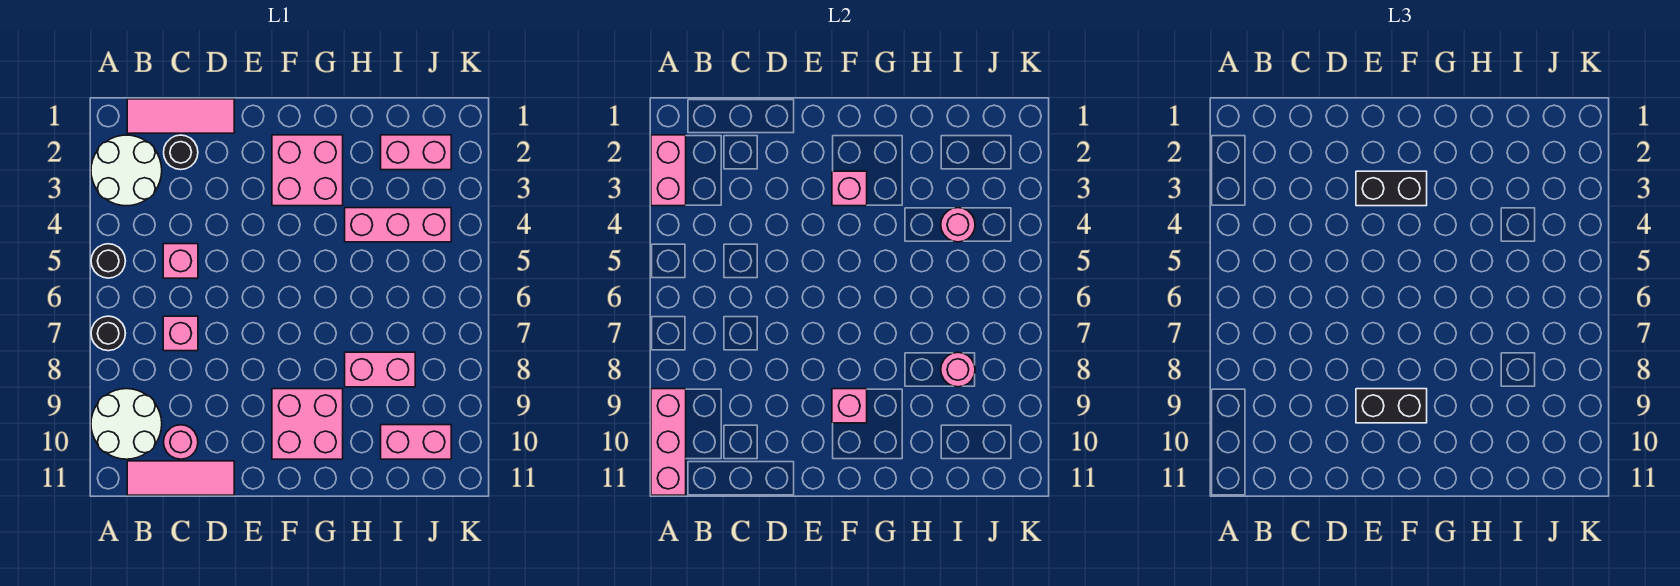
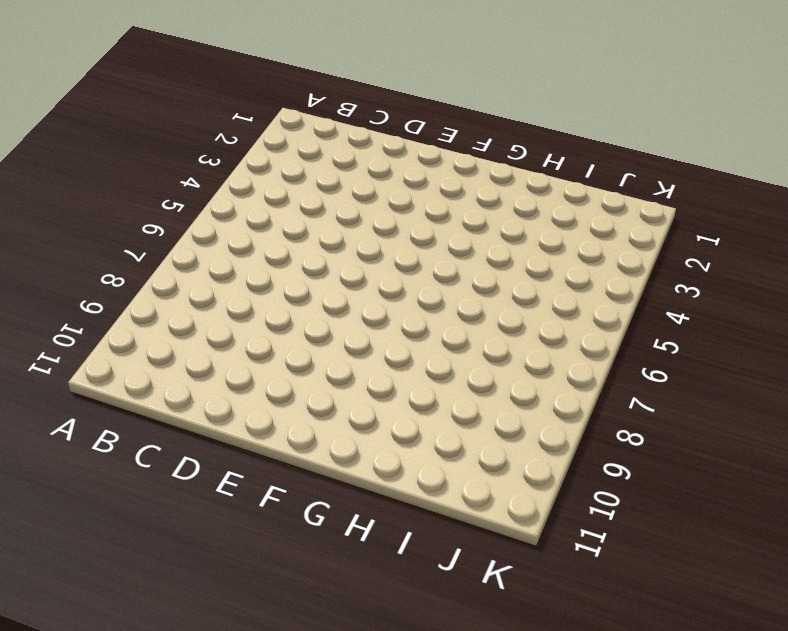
none -> white 2x2 round brick [91,135,162,206]
none -> black 1x1 round brick [91,244,125,278]
none -> black 1x1 round brick [91,316,126,351]

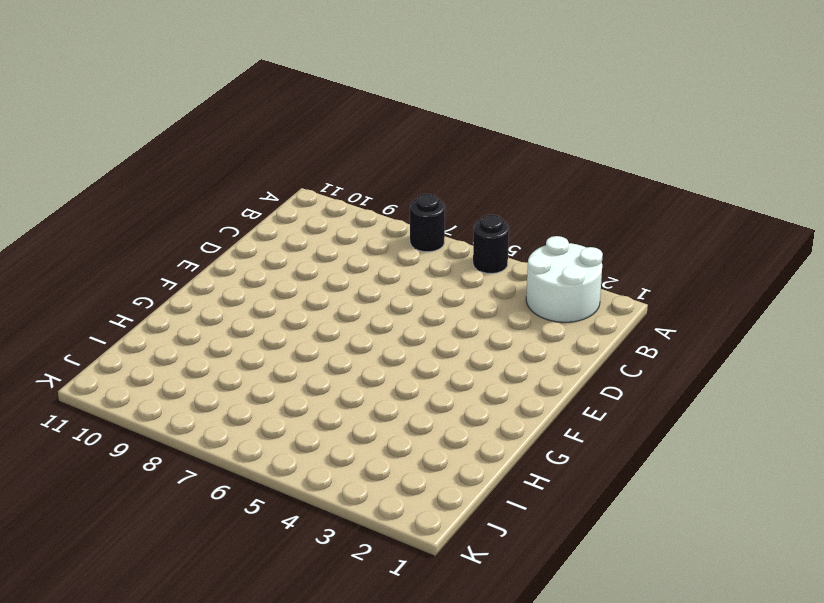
none -> white 2x2 round brick [91,389,162,459]
none -> pink 1x3 tile [127,99,234,133]
none -> pink 1x3 tile [127,461,234,495]

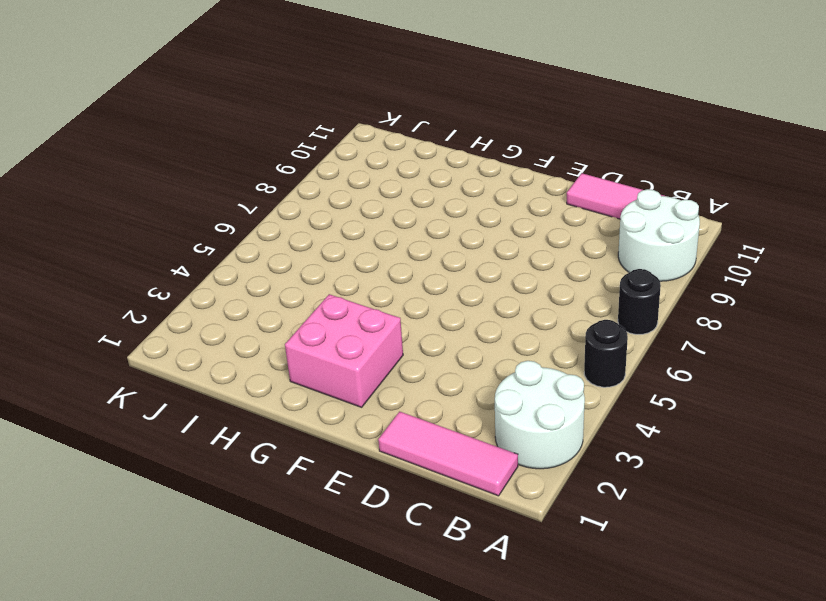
none -> black 1x1 round brick [164,135,198,170]
none -> pink 1x1 brick [163,244,198,278]
none -> pink 1x1 brick [163,316,198,351]

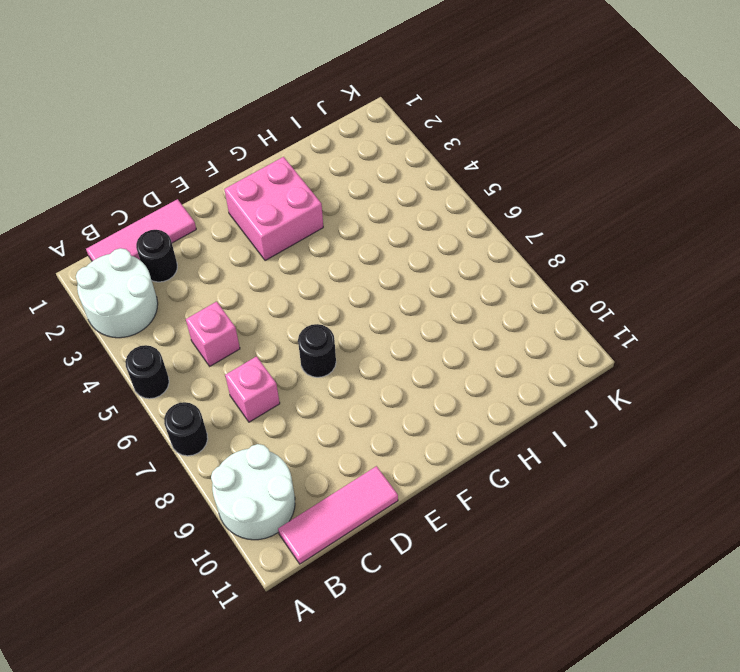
black 1x1 round brick [298,324,336,377] -> none
none -> pink 1x1 round brick [164,425,198,459]
none -> pink 2x2 brick [272,389,343,459]
none -> pink 1x3 brick [345,208,451,242]

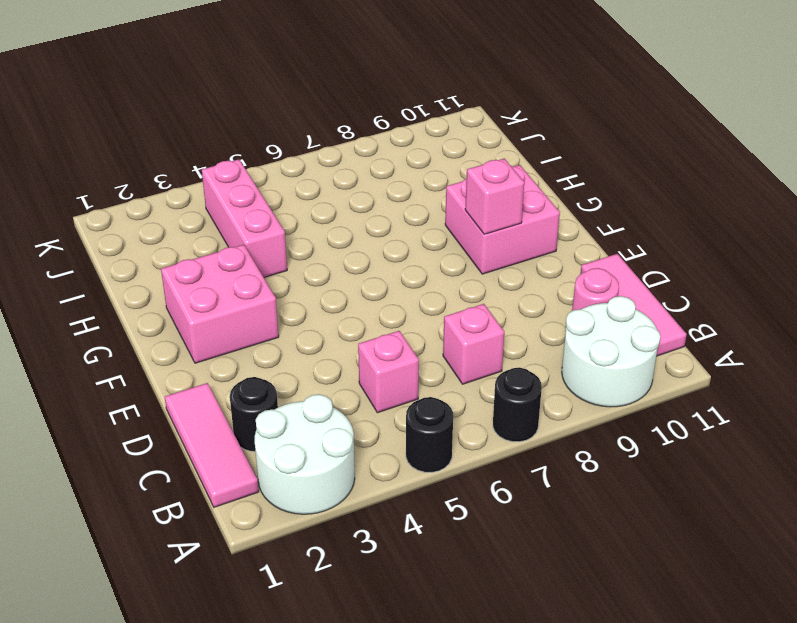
none -> pink 1x2 brick [345,352,415,387]
none -> pink 1x2 brick [381,135,451,170]
none -> pink 1x2 brick [381,425,451,459]

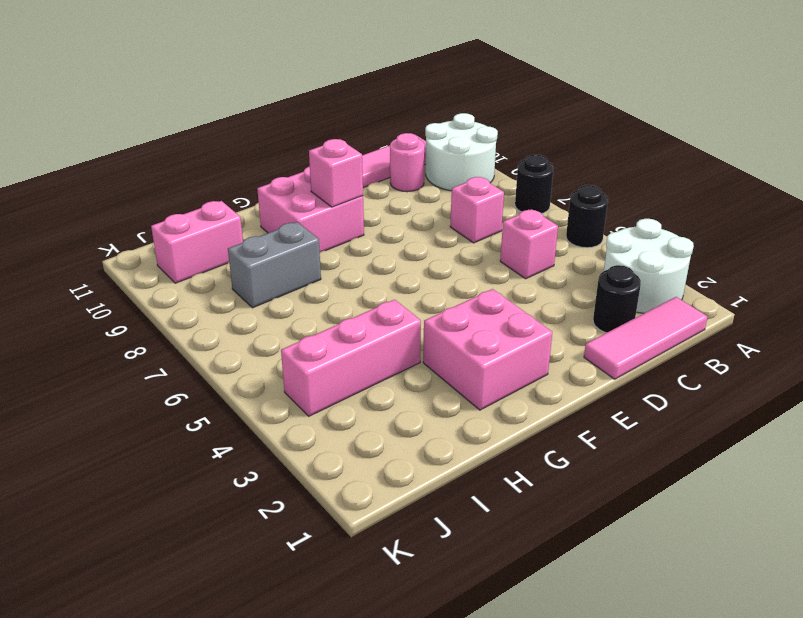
grey 1x2 brick [228,222,321,308] -> pink 1x2 brick [345,352,415,387]
none -> pink 1x2 brick [381,135,451,170]
none -> pink 1x2 brick [651,135,686,206]
none -> pink 1x3 brick [651,389,686,495]

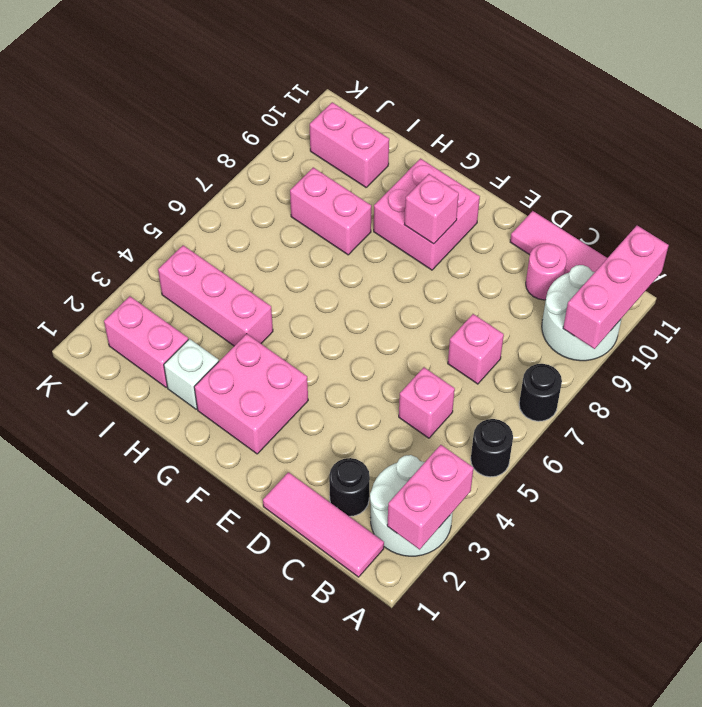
white 1x1 brick [164,339,219,409] -> none
none -> pink 1x1 brick [832,171,867,206]
none -> pink 1x1 round brick [941,208,975,242]
none -> pink 1x1 round brick [941,352,975,387]

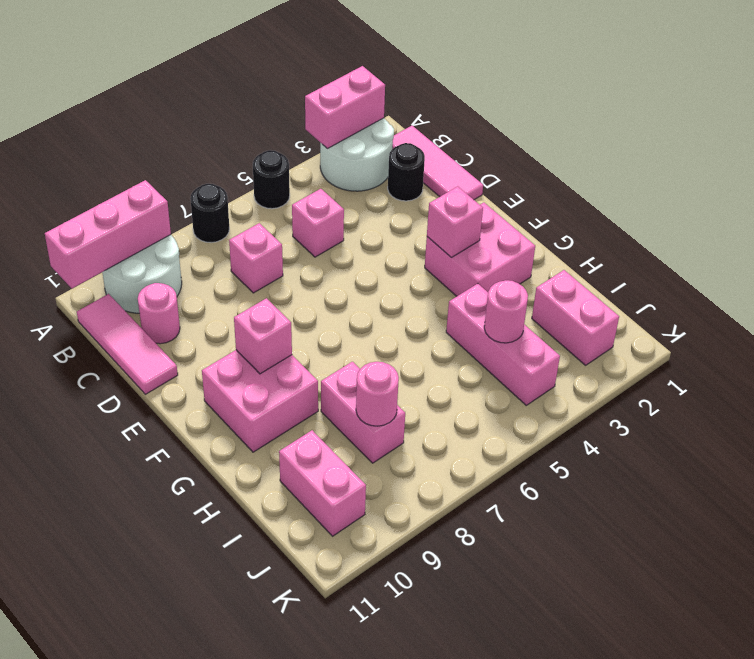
none -> black 1x2 brick [1356,171,1427,206]
none -> black 1x2 brick [1356,389,1427,423]

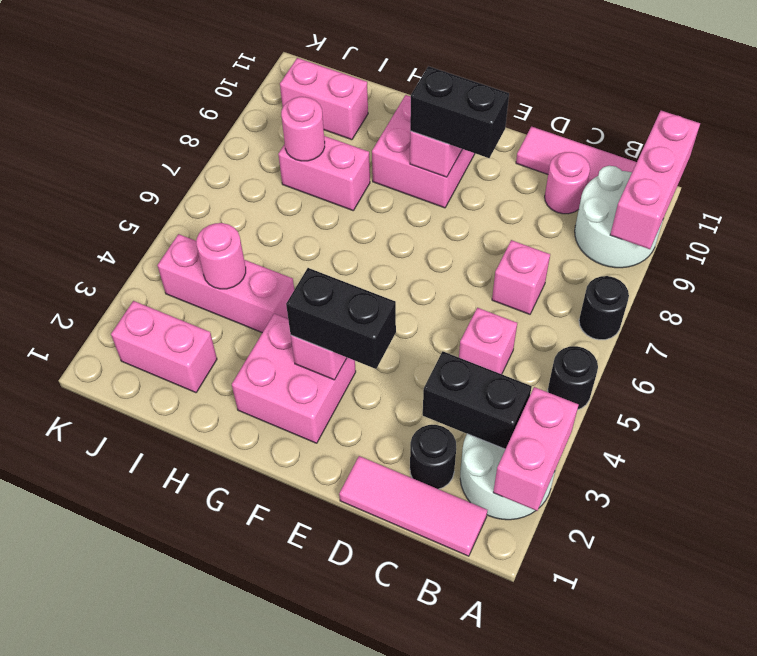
black 1x2 brick [423,352,532,449] -> none

